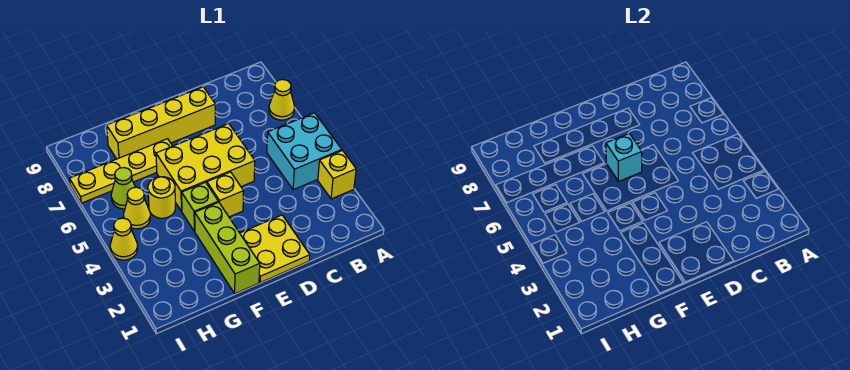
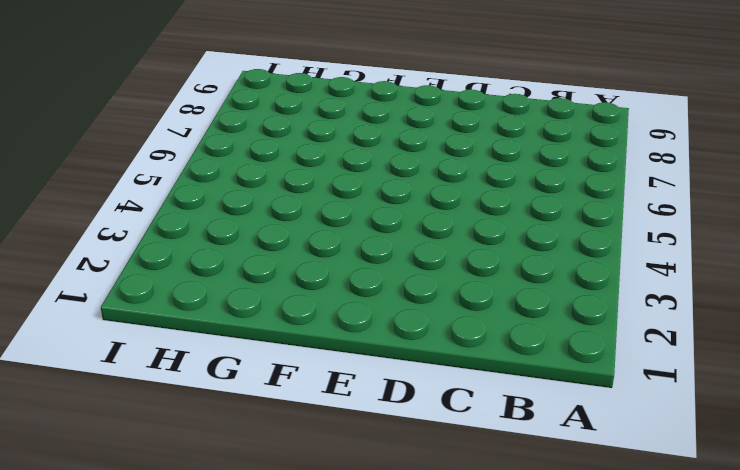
none -> yellow 1x1 brick [318,151,356,199]
none -> cyan 2x2 brick [267,113,342,190]
none -> yellow 1x1 cone [269,80,294,120]

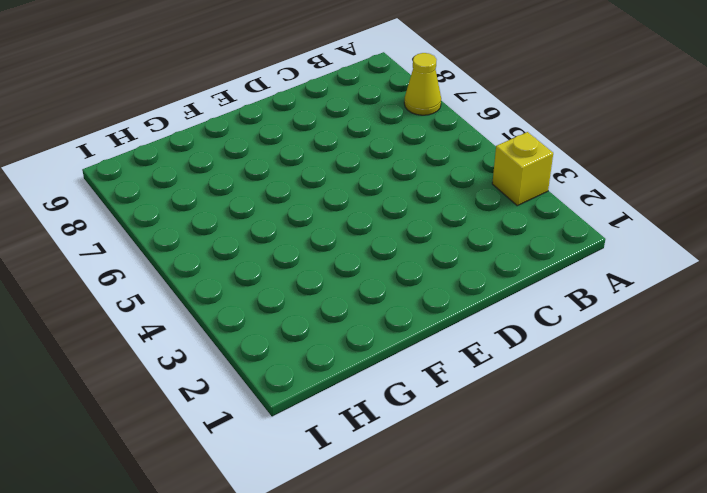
none -> cyan 2x2 brick [267,113,342,190]
none -> yellow 2x2 plate [240,215,310,282]
none -> yellow 2x3 brick [156,124,255,211]

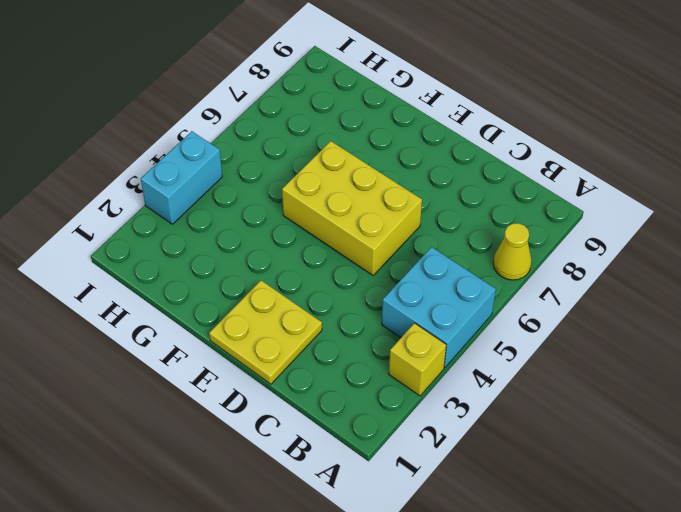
cyan 1x2 brick [141,131,222,224] -> yellow 1x1 cone [110,218,138,260]
none -> yellow 1x4 brick [107,87,215,159]
none -> yellow 1x1 brick [207,172,244,217]
none -> lime 1x3 brick [195,202,260,294]

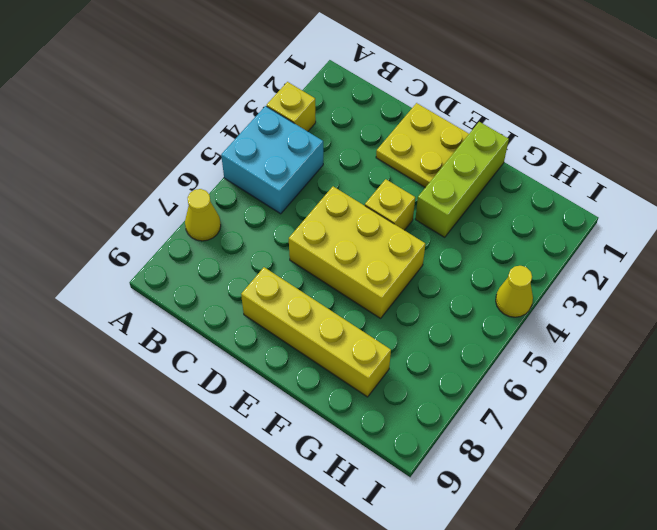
none -> lime 1x1 brick [182,182,218,231]
none -> yellow 1x4 plate [69,139,172,203]
none -> yellow 1x1 round brick [148,177,175,218]

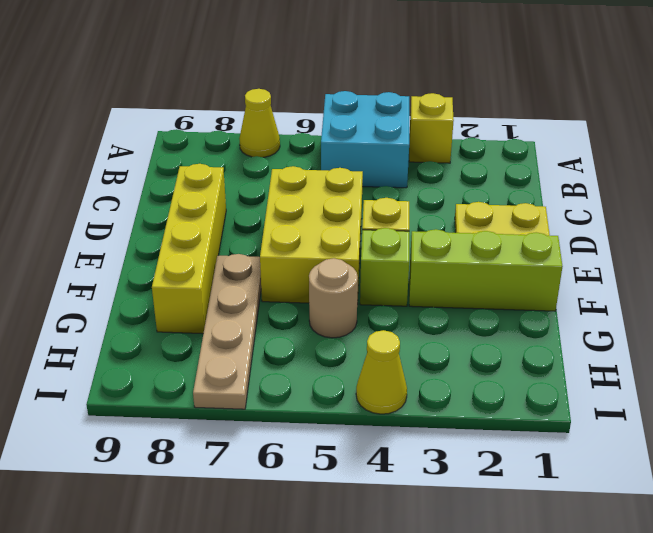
tan 1x4 plate [193,254,261,409] -> yellow 1x4 plate [69,139,172,203]
tan 1x1 round brick [309,258,358,338] -> yellow 1x1 round brick [148,177,175,218]
none -> yellow 1x1 cone [124,187,150,229]
none -> lime 1x1 cone [111,168,135,209]
none -> cyan 1x1 brick [606,134,642,181]

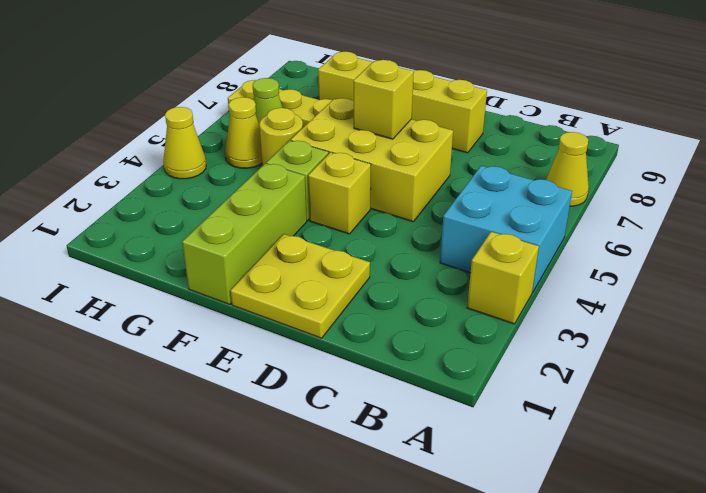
yellow 1x1 brick [354,60,414,139] -> cyan 1x1 brick [606,134,642,181]

